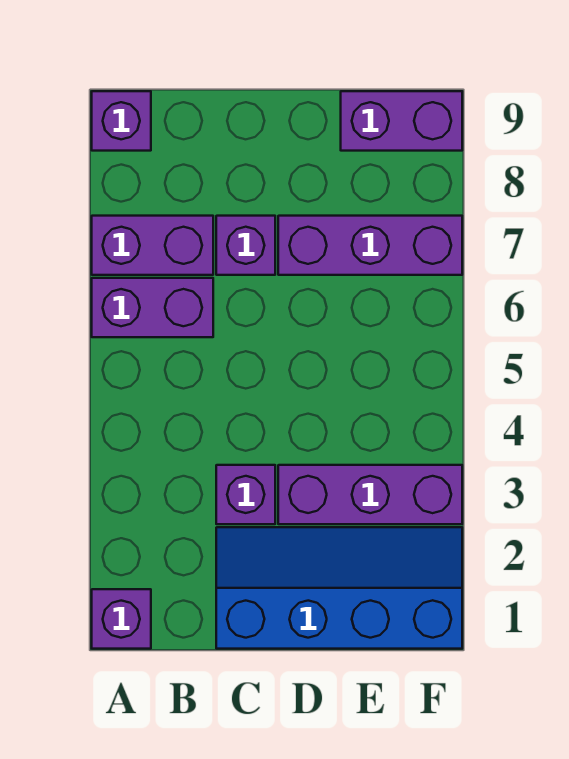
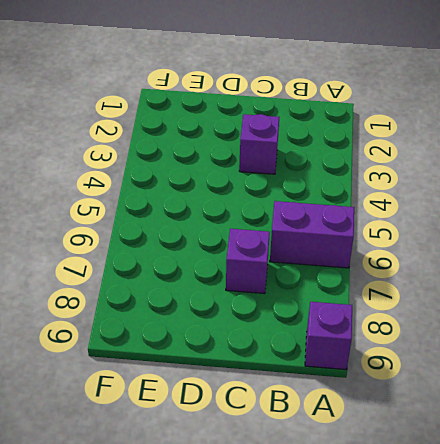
none -> purple 1x1 brick [92,589,151,649]
none -> purple 1x2 brick [92,216,213,275]

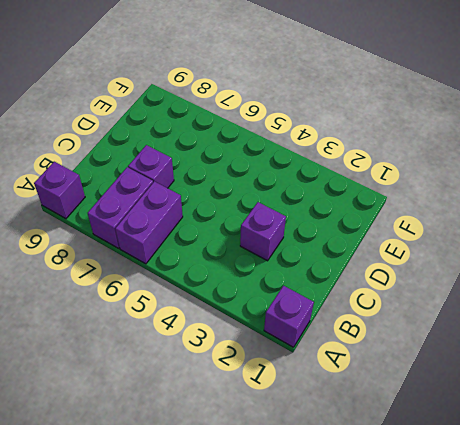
none -> blue 2x4 slope [216,527,462,649]
none -> purple 1x3 brick [278,465,462,524]

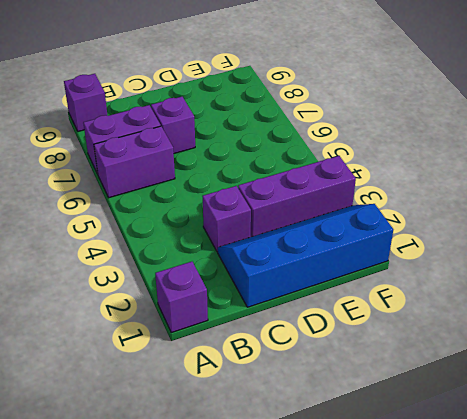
none -> purple 1x3 brick [278,216,462,275]
none -> purple 1x2 brick [341,91,462,151]

